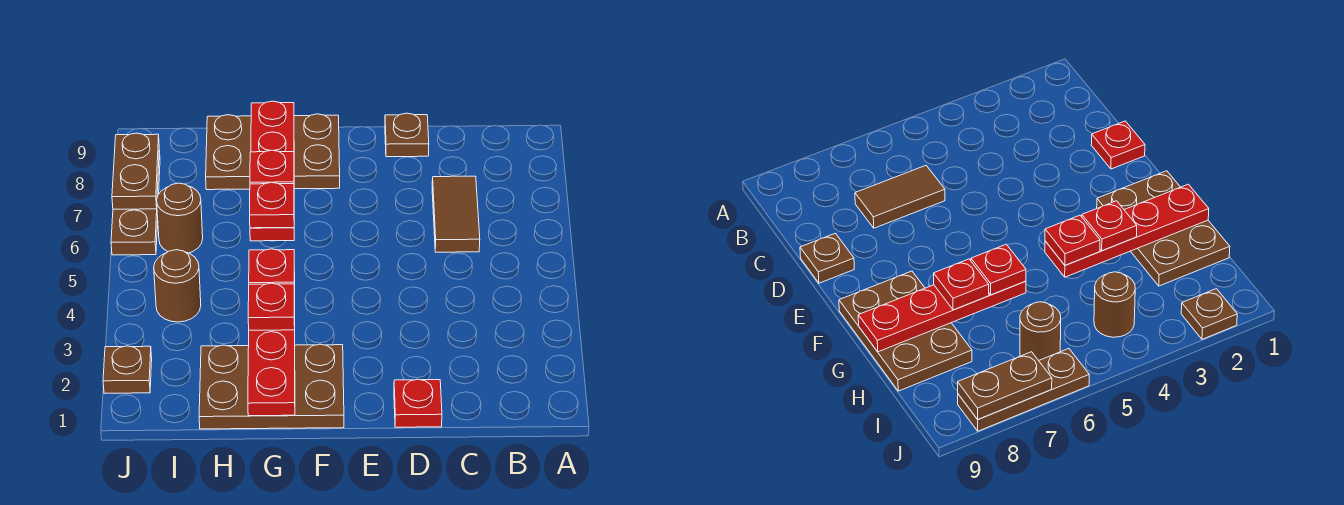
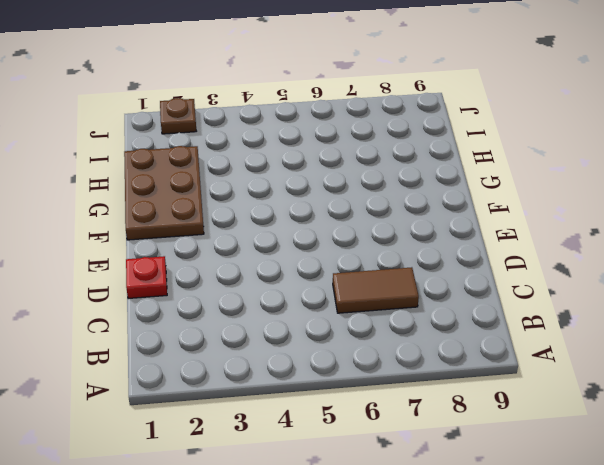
none -> brown 1x1 plate [385,113,429,157]
none -> brown 2x3 plate [206,114,340,190]
none -> brown 1x1 round brick [154,250,201,322]

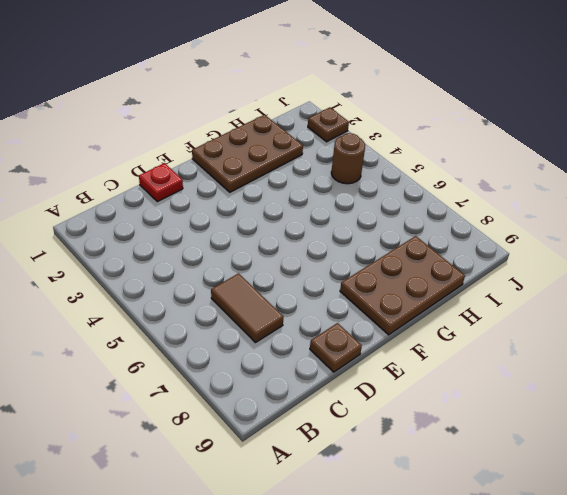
none -> brown 1x1 round brick [157,183,203,253]
none -> brown 1x3 plate [111,150,160,255]
none -> red 1x4 plate [248,272,295,416]

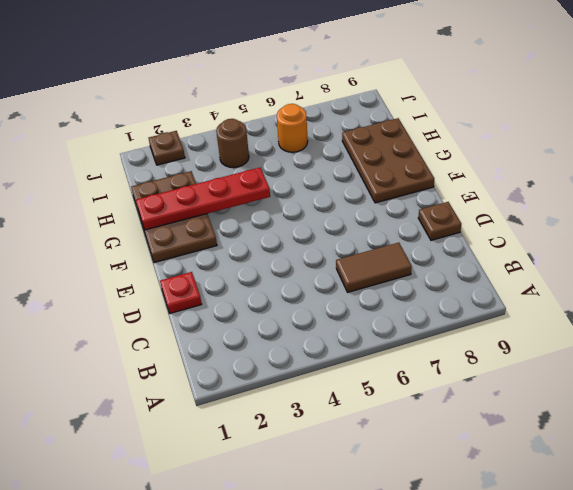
orange 1x1 round brick [277,104,308,152] -> brown 1x1 round brick [157,183,203,253]
none -> brown 1x3 plate [111,150,160,255]
none -> red 1x4 plate [250,101,294,241]
none -> brown 1x2 plate [112,133,159,209]

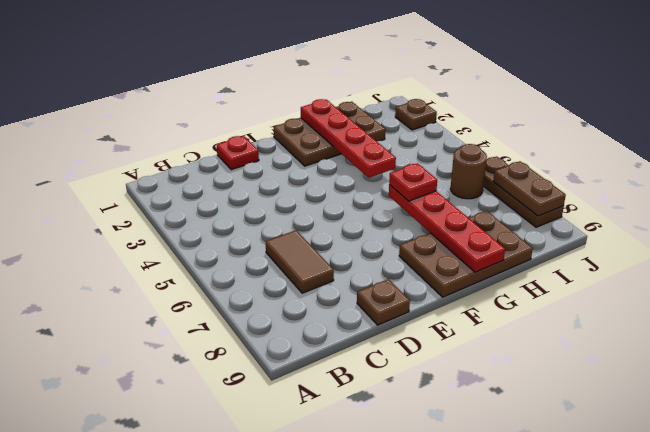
none -> brown 1x1 round brick [154,250,201,322]
none -> red 1x1 plate [248,283,295,330]
none -> red 1x1 plate [249,249,294,284]

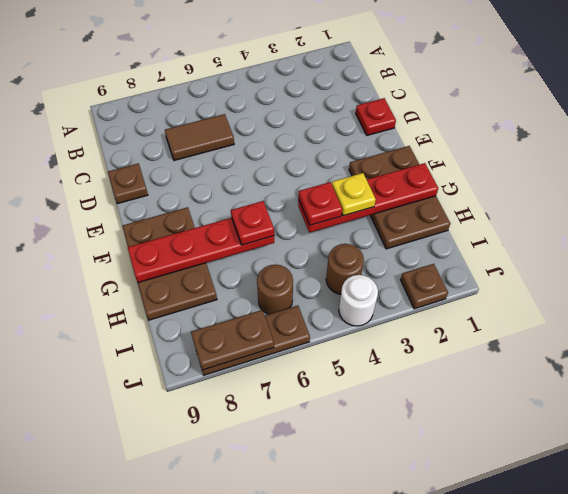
yellow 1x1 plate [332,173,376,216] -> red 1x1 plate [248,283,295,330]
white 1x1 round brick [339,275,378,326] -> none
none -> red 1x1 plate [250,150,294,184]

